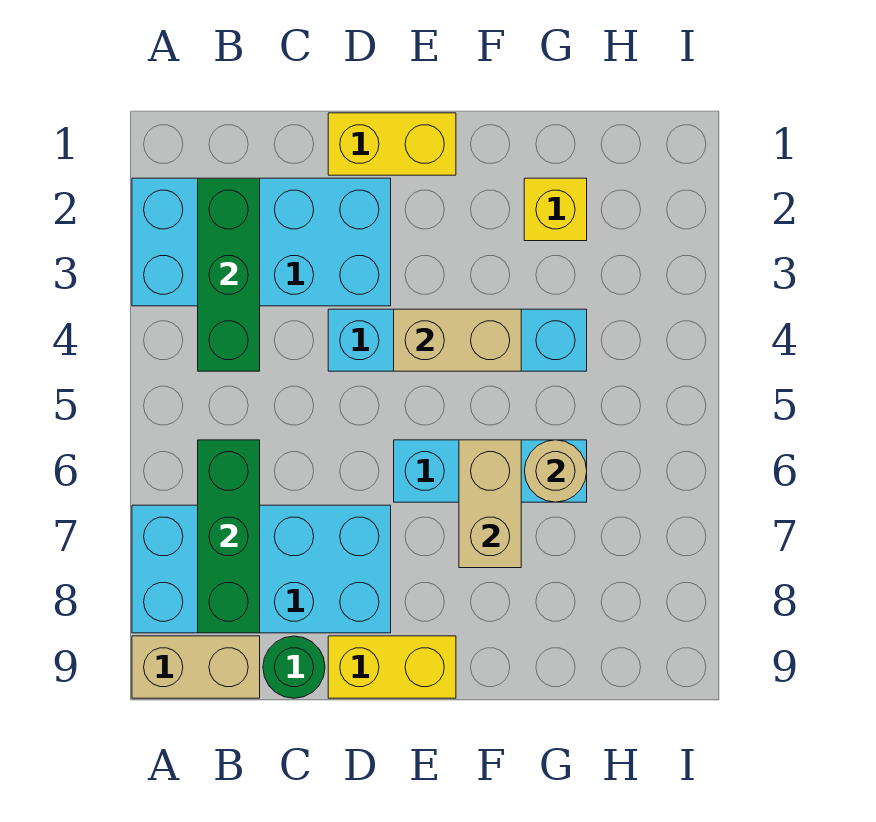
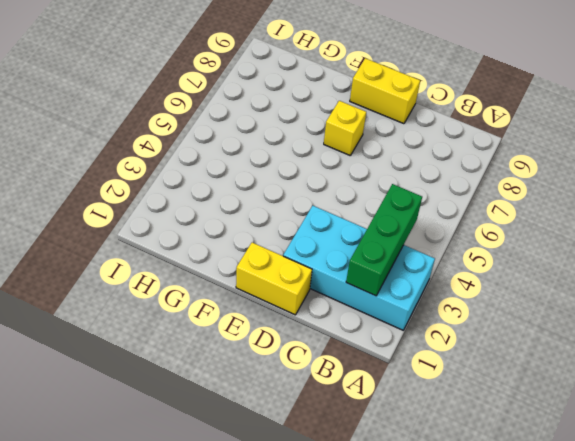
yellow 1x1 brick [324,101,366,156] -> yellow 1x1 brick moved to [524,178,587,241]
none -> cyan 2x4 brick [132,505,391,633]
none -> tan 1x2 brick [132,636,260,698]
none -> green 1x1 round brick [263,636,325,698]

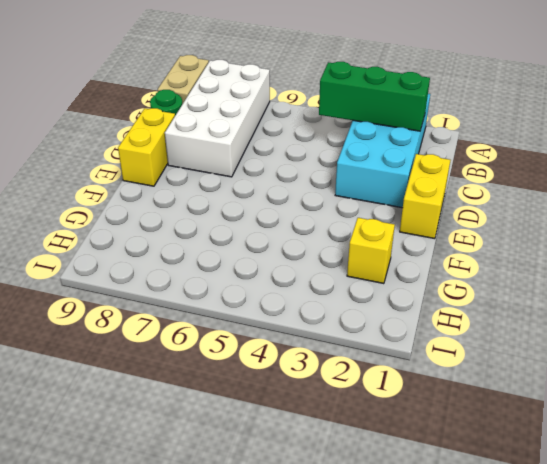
white 2x4 brick [165,60,270,177] -> cyan 2x4 brick [132,505,391,633]
none -> cyan 1x4 brick [328,309,587,371]
none -> cyan 1x3 brick [394,440,587,502]
none -> green 1x3 brick [198,440,260,633]

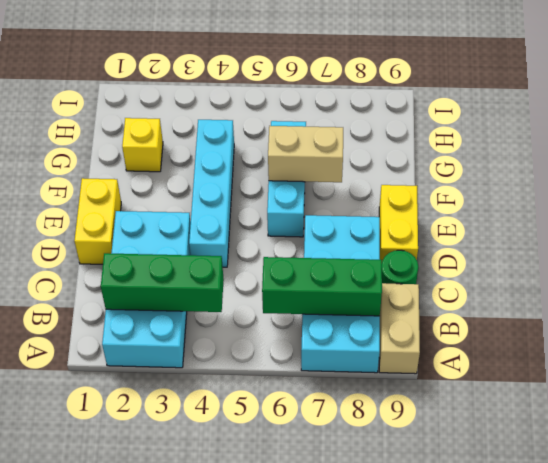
none -> tan 1x2 brick [394,309,521,371]
none -> tan 1x1 round brick [525,440,587,502]

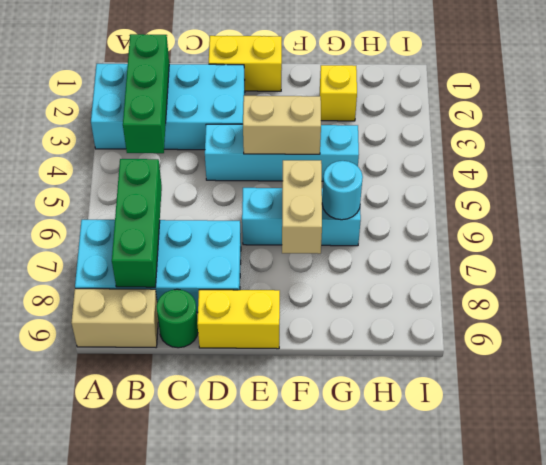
cyan 1x1 round brick [322,161,363,220] -> tan 1x1 round brick [525,440,587,502]

